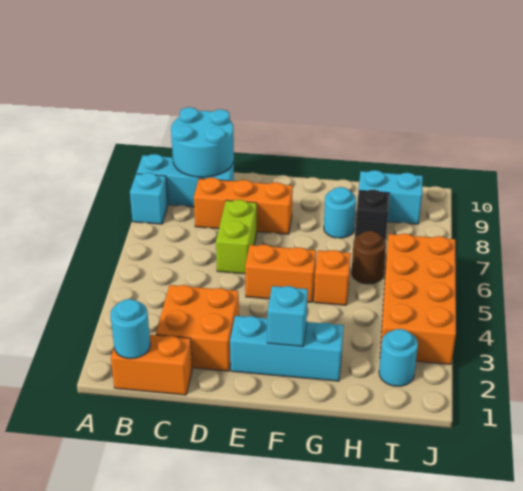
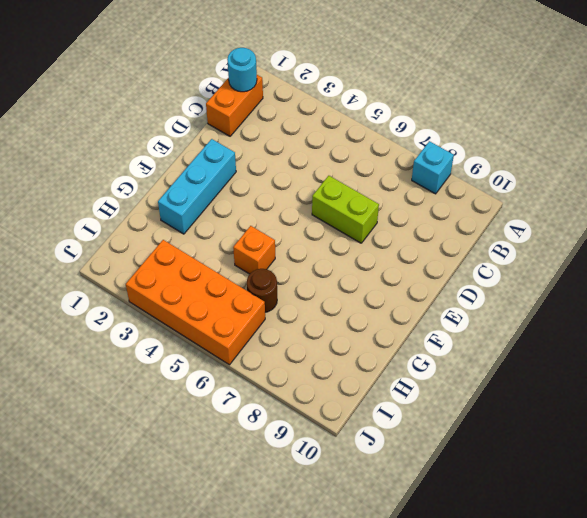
none -> cyan 1x3 brick [137,154,234,207]
none -> orange 2x2 brick [156,285,239,371]
none -> orange 1x3 brick [194,177,293,234]

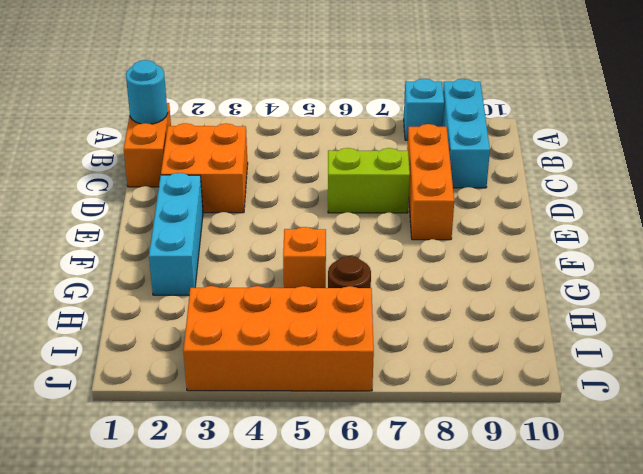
none -> orange 1x2 brick [245,245,316,302]
none -> cyan 1x1 round brick [324,187,356,238]
none -> black 1x1 brick [355,190,389,241]

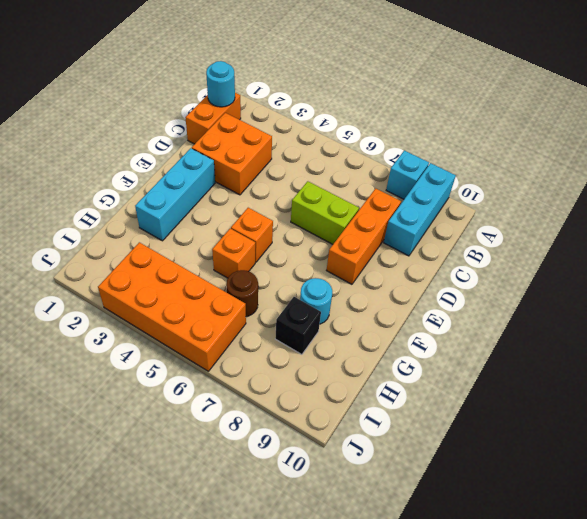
orange 1x1 brick [231,208,273,262] -> orange 1x2 brick [245,245,316,302]
none -> cyan 1x2 brick [359,170,423,224]
none -> cyan 1x1 round brick [379,329,418,386]
none -> cyan 2x2 round brick [171,107,234,177]

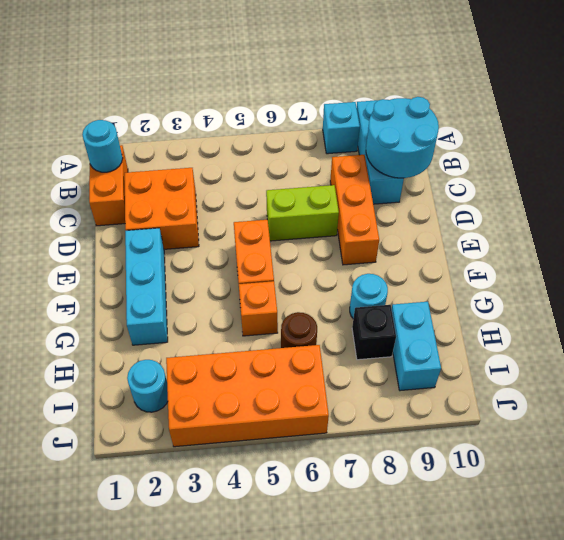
none -> cyan 1x1 brick [267,286,308,347]

